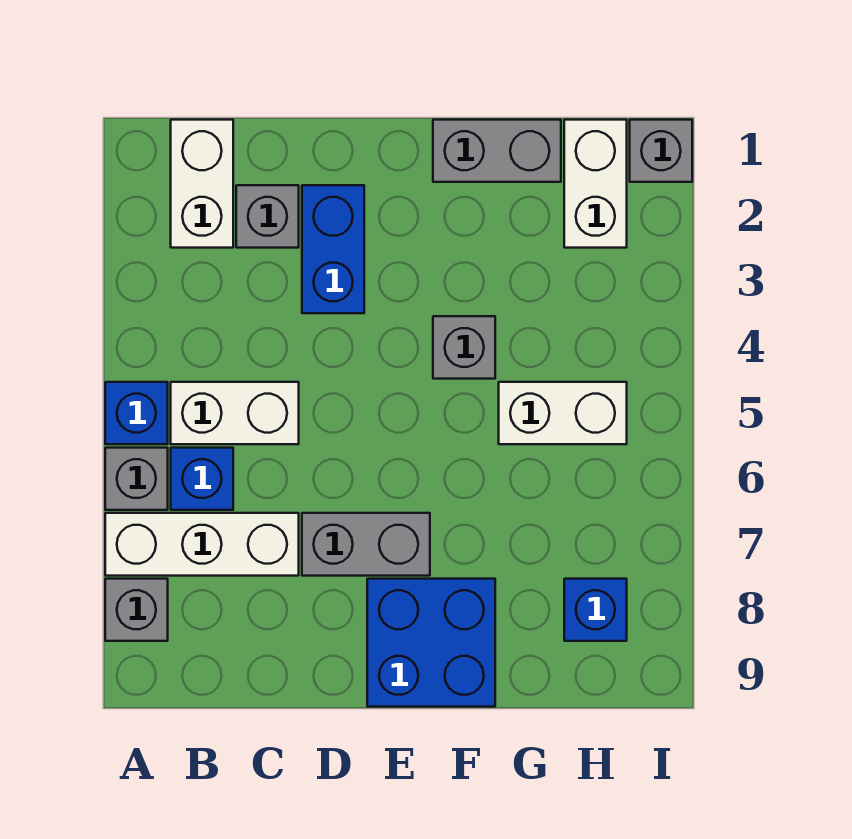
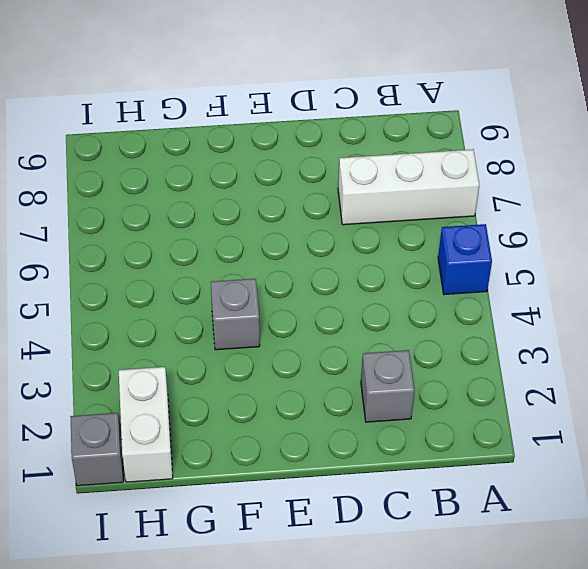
none -> grey 1x1 brick [105,448,168,510]
none -> grey 1x1 brick [105,579,168,641]
none -> white 1x2 brick [171,120,233,248]

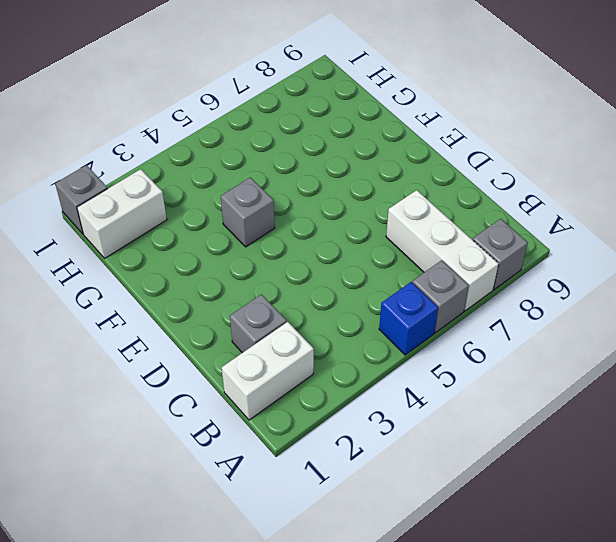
none -> white 1x2 brick [171,382,299,444]
none -> blue 1x1 brick [171,448,233,510]
none -> blue 1x2 brick [302,185,364,313]

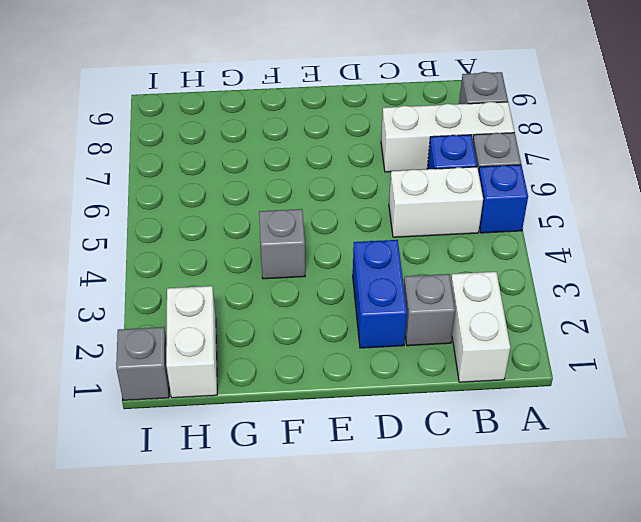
none -> grey 1x2 brick [302,513,430,576]
none -> blue 2x2 brick [367,579,495,707]
none -> grey 1x2 brick [433,120,561,182]

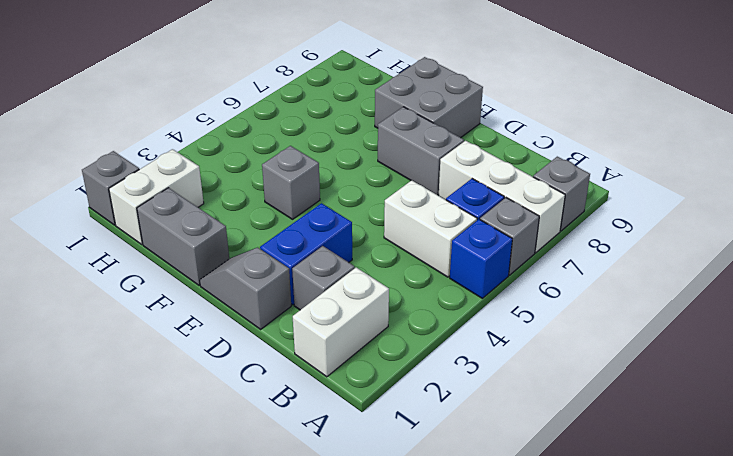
grey 1x2 slope [200,247,291,329] -> none
grey 2x2 brick [375,57,483,138] -> blue 2x2 brick [367,579,495,707]
none -> white 1x2 brick [499,382,627,444]
none -> blue 1x1 brick [564,579,627,641]

